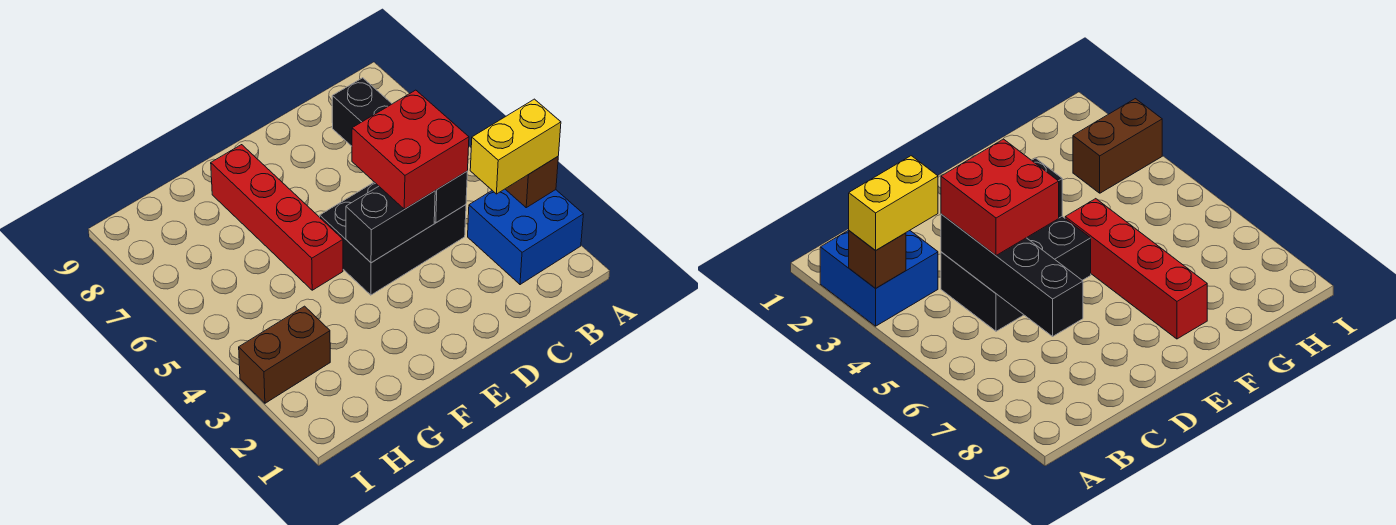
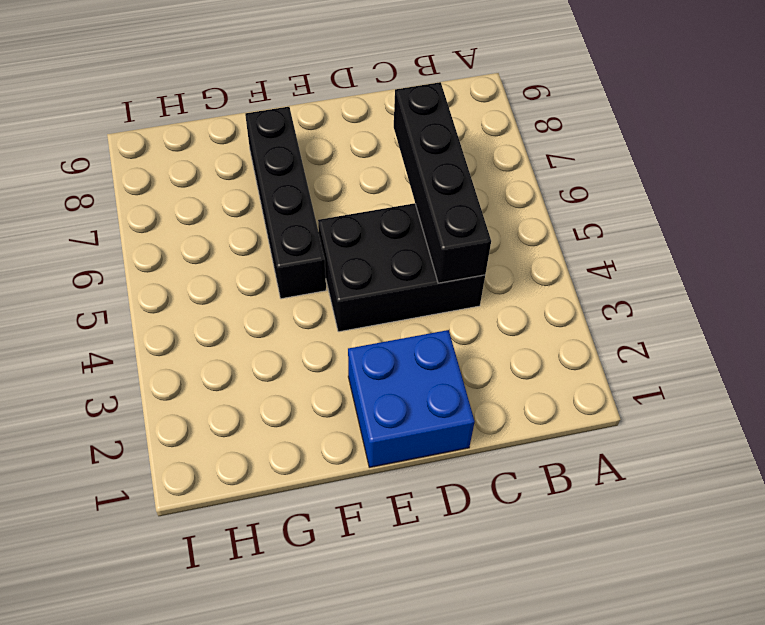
blue 2x2 brick [348,330,475,467] -> blue 2x2 brick moved to [468,189,583,285]
black 1x4 brick [245,107,326,299] -> red 1x4 brick [211,145,343,290]
none -> brown 1x2 brick [239,306,330,403]
none -> brown 1x1 brick [506,157,558,208]

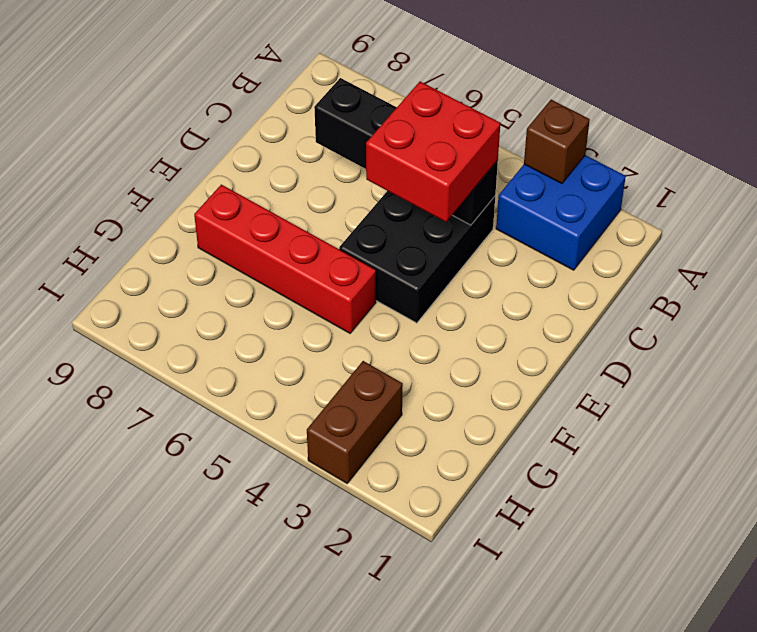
none -> black 1x2 brick [346,186,435,263]
none -> yellow 1x2 brick [470,99,561,194]

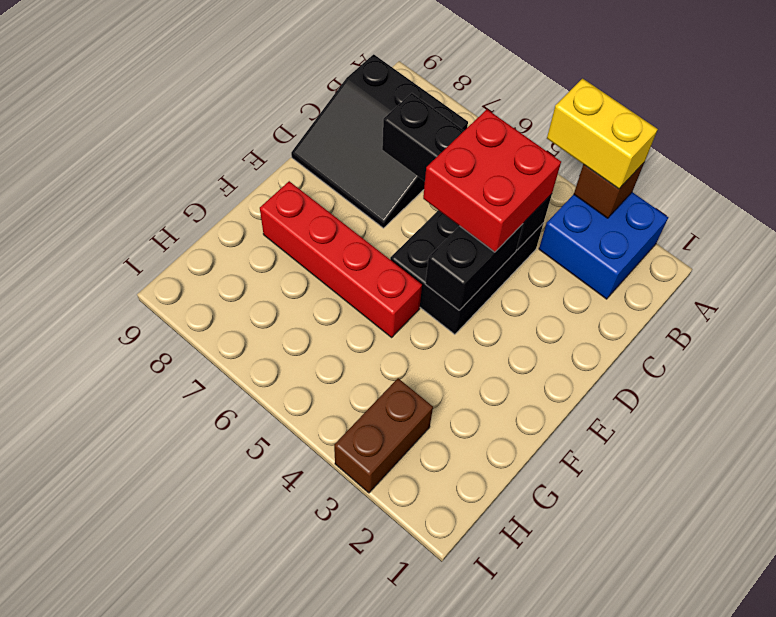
yellow 1x2 brick [547,79,658,189] -> yellow 1x2 brick turned to [470,99,561,194]
black 3x3 slope [291,54,468,228] -> none

